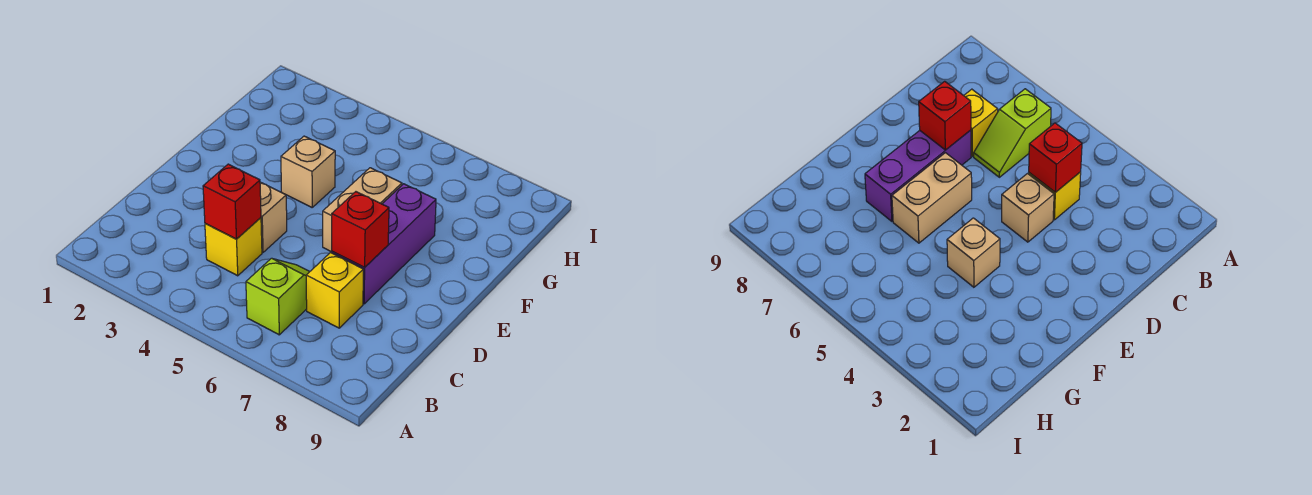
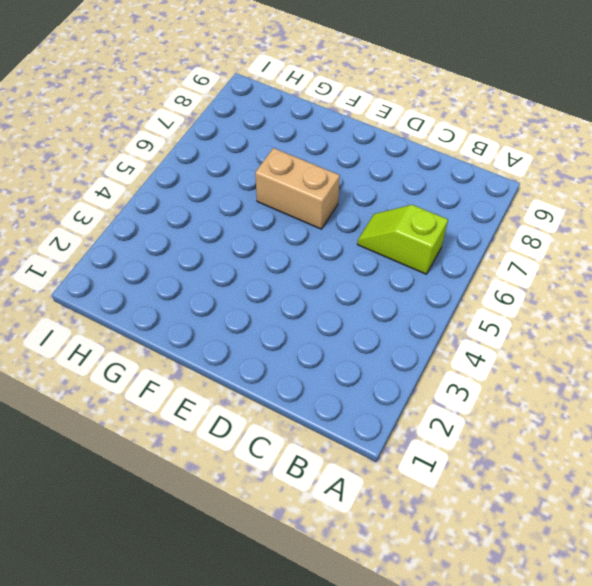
none -> yellow 1x1 brick [205,218,262,276]
none -> yellow 1x1 brick [306,253,363,328]

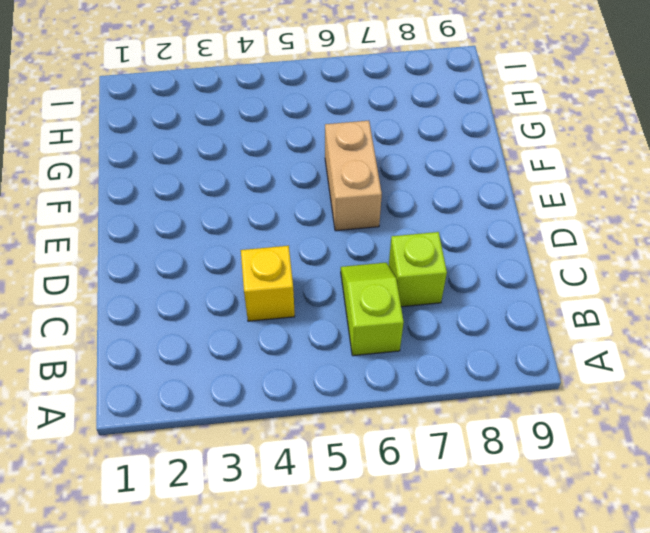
lime 1x1 brick [389,232,447,307] -> yellow 1x1 brick [306,253,363,328]
none -> tan 1x1 brick [260,182,287,252]
none -> purple 1x3 brick [332,184,436,304]

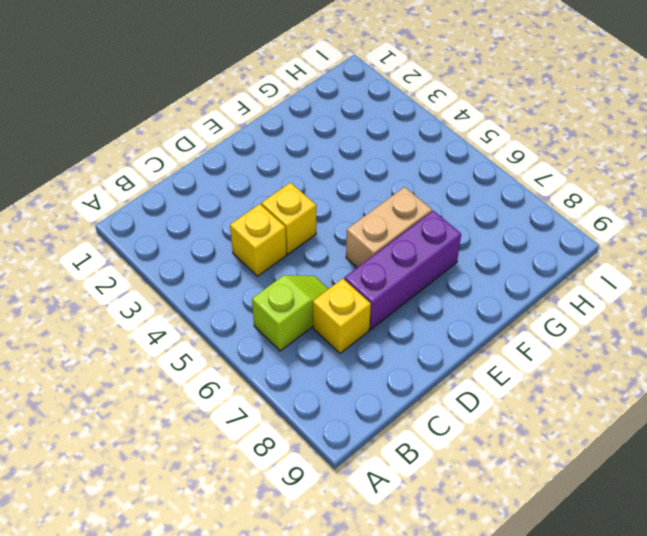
yellow 1x1 brick [261,183,316,254] -> tan 1x1 brick [260,182,287,252]
none -> tan 1x1 brick [281,136,335,207]
none -> red 1x1 brick [203,164,261,239]

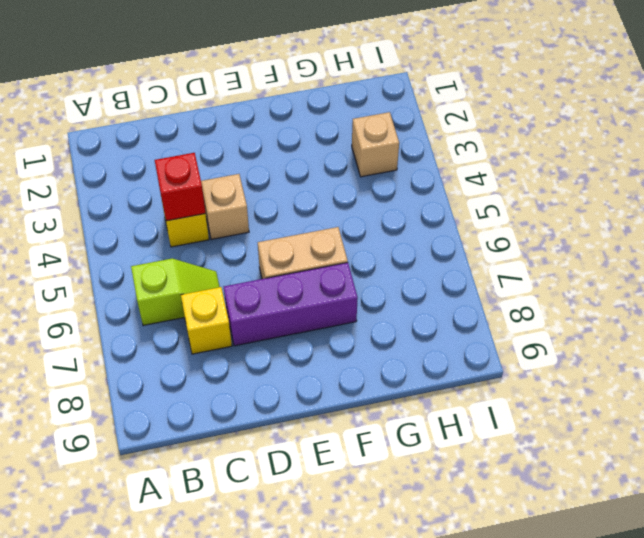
tan 1x1 brick [352,112,399,177] -> tan 1x1 brick moved to [281,136,335,207]
none -> red 1x1 brick [332,192,389,267]

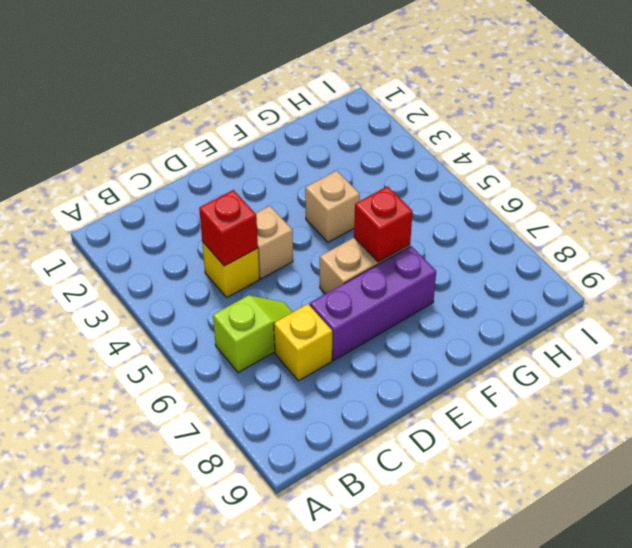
red 1x1 brick [354,186,413,262] -> red 1x1 brick moved to [332,192,389,267]

